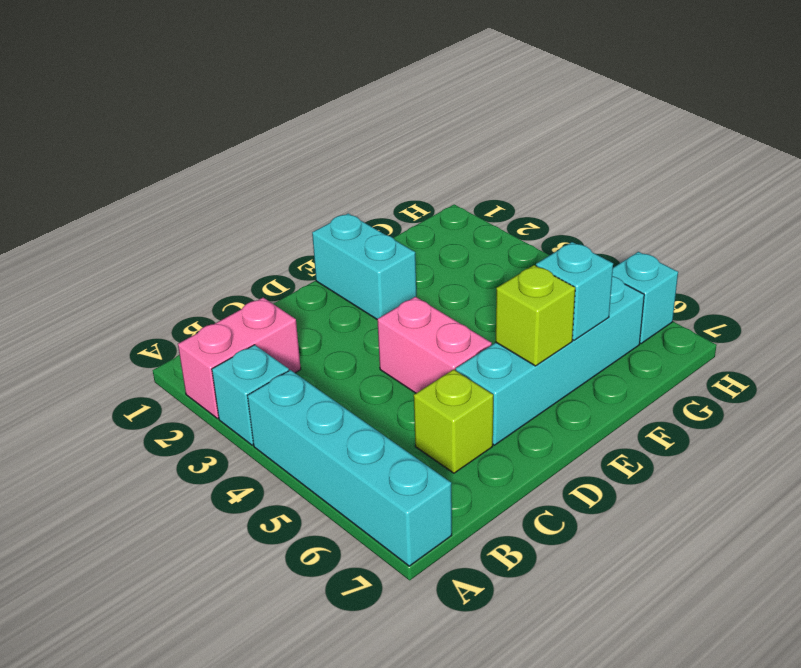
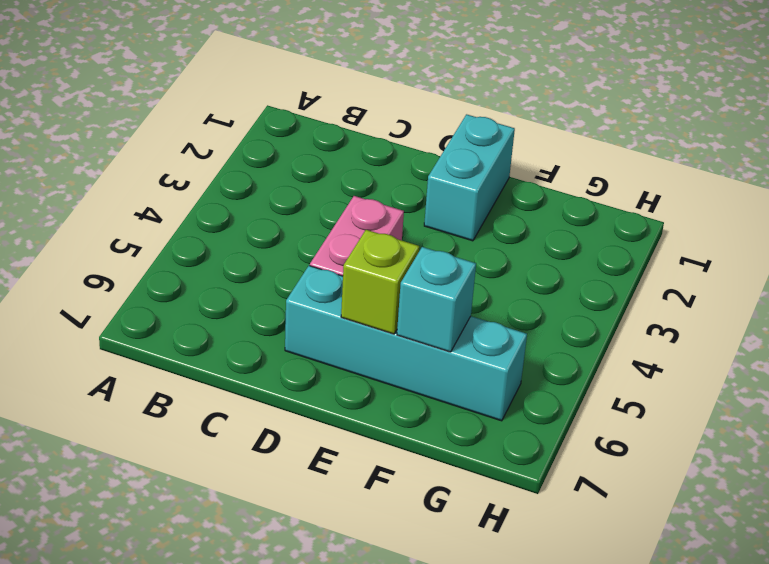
none -> pink 1x2 brick [178,298,301,419]
none -> cyan 1x1 brick [212,345,289,445]

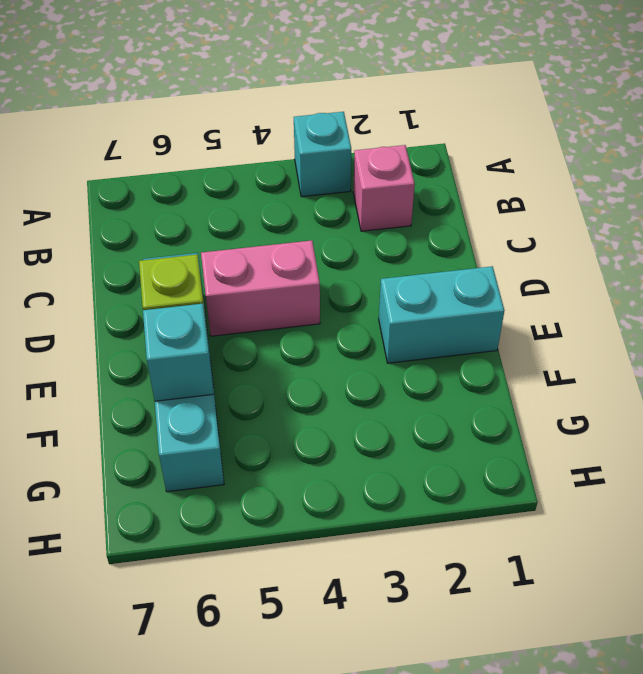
pink 1x1 brick [353,145,415,231] -> pink 1x2 brick [178,298,301,419]
none -> cyan 1x4 brick [247,370,452,566]
none -> lime 1x1 brick [414,369,493,473]

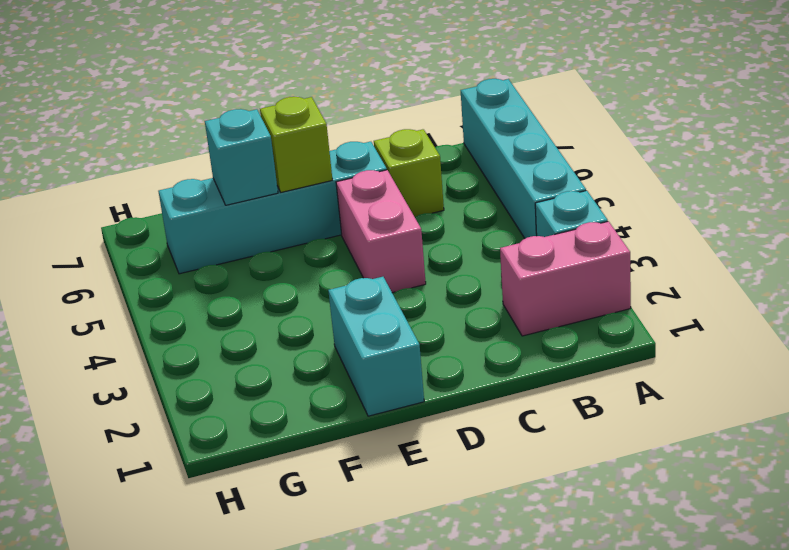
none -> cyan 1x1 brick [612,252,678,344]

